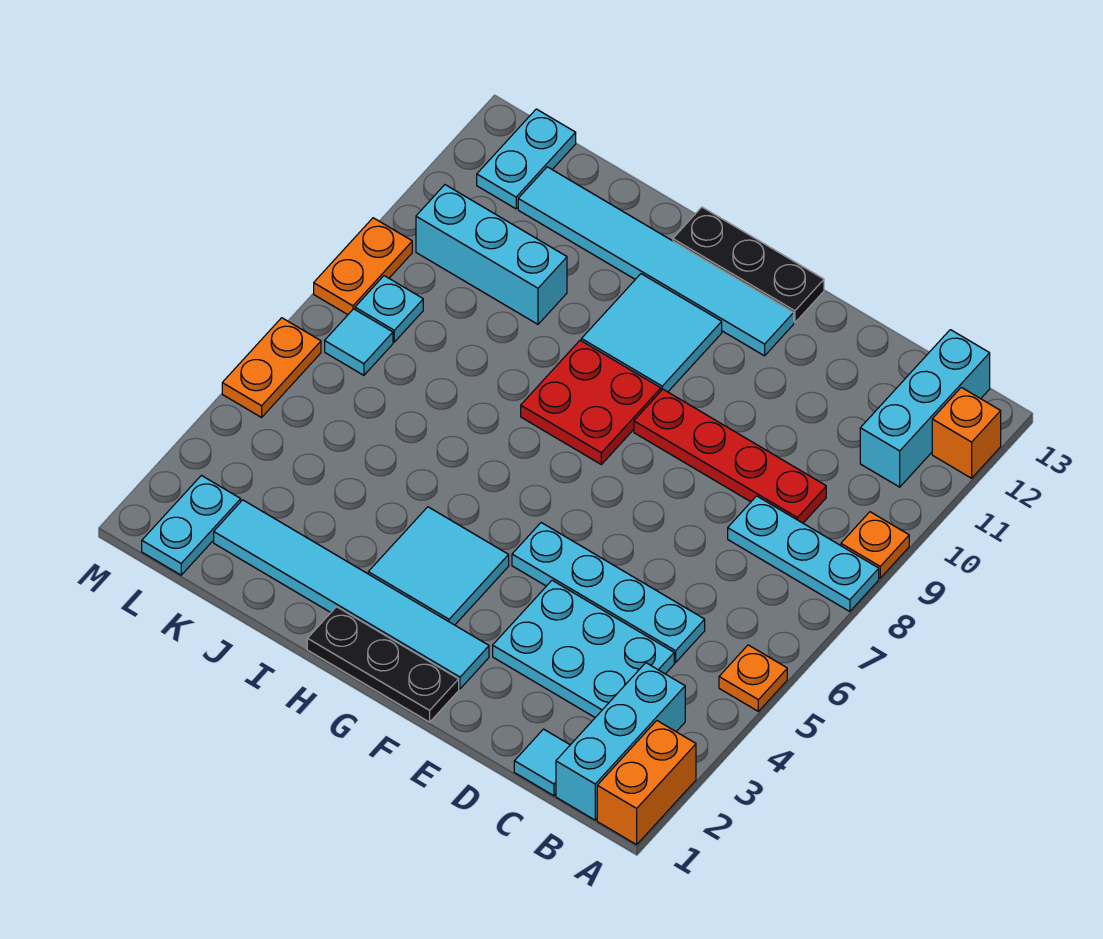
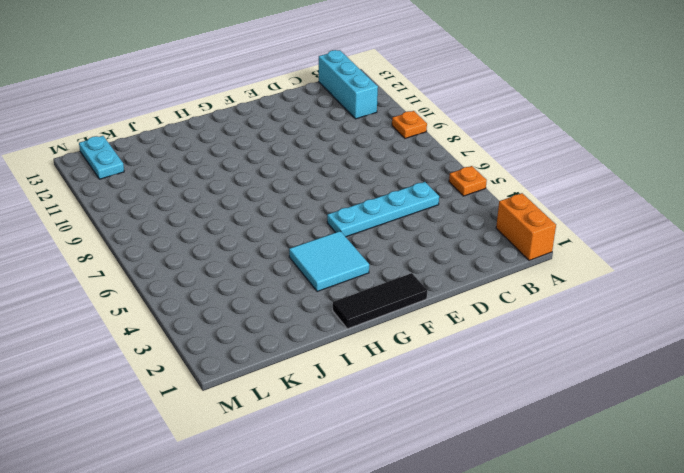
black 1x3 tile [333,273,427,329] -> black 1x3 plate [307,607,459,722]
none -> cyan 1x3 plate [728,496,879,612]
none -> orange 1x1 brick [932,387,1001,478]
none -> cyan 1x3 brick [556,663,685,820]

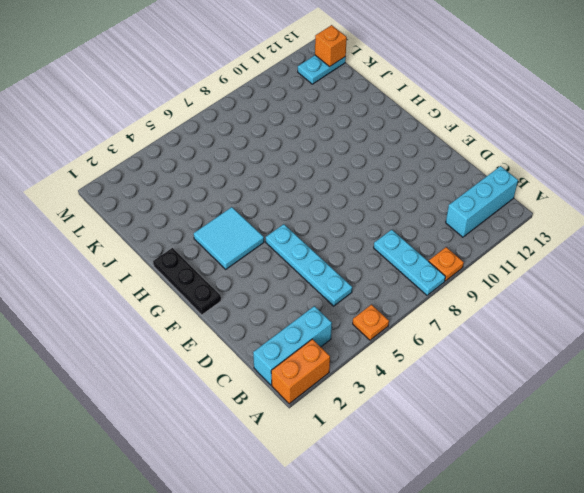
orange 1x1 brick [315,25,347,67] -> orange 1x1 brick moved to [932,387,1001,478]
none -> cyan 1x1 tile [514,729,570,796]
none -> cyan 2x3 plate [493,580,674,717]
none -> red 1x4 plate [634,389,826,523]

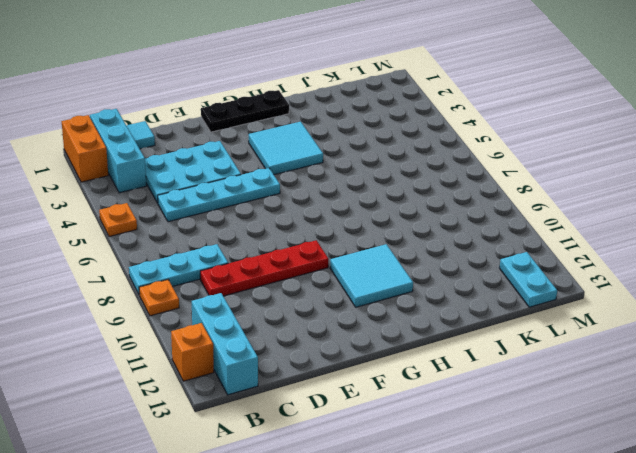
none -> cyan 1x6 tile [214,500,489,689]
none -> cyan 1x6 tile [518,167,794,356]
none -> black 1x3 plate [673,207,824,322]

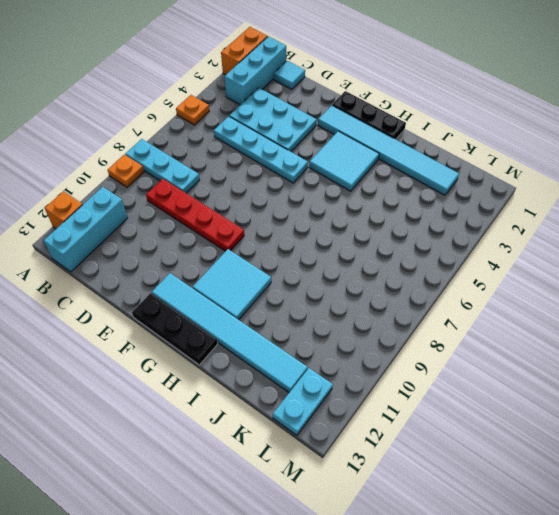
none -> red 2x2 plate [521,340,661,464]
none -> cyan 1x3 brick [416,185,567,324]
none -> cyan 1x2 plate [142,475,241,575]

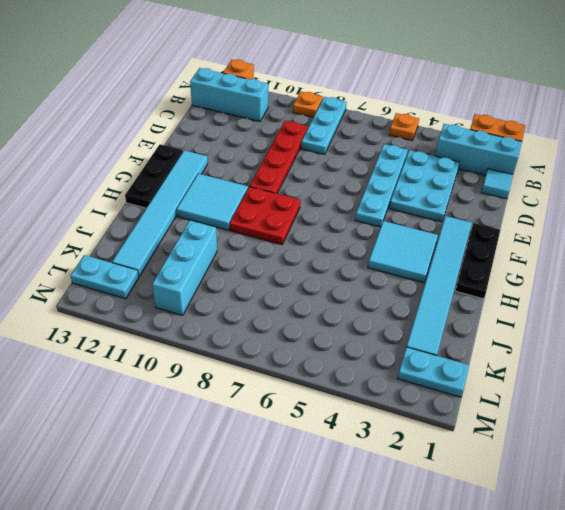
none -> cyan 1x1 tile [325,309,393,375]
none -> cyan 1x1 plate [355,276,423,342]
none -> orange 1x2 plate [222,318,321,417]

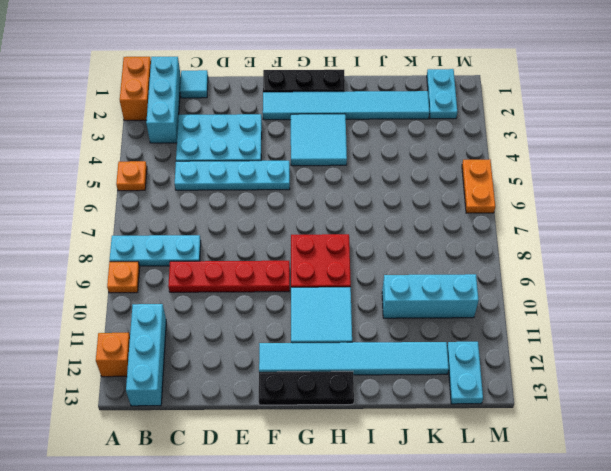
none -> cyan 1x1 tile [325,309,393,375]
none -> cyan 1x1 plate [355,276,423,342]
none -> orange 1x2 plate [314,218,412,315]

